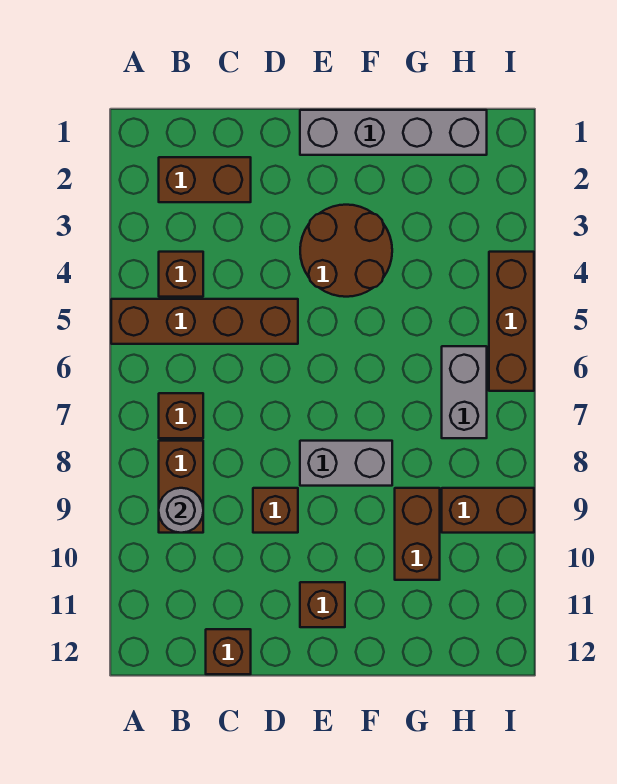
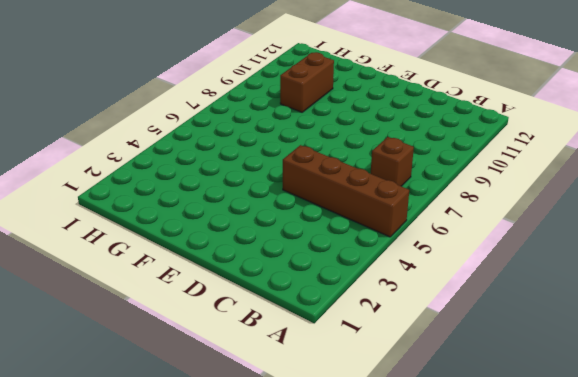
none -> brown 1x2 brick [159,157,251,202]
none -> brown 1x1 brick [159,252,203,297]
none -> brown 1x2 brick [159,441,203,533]

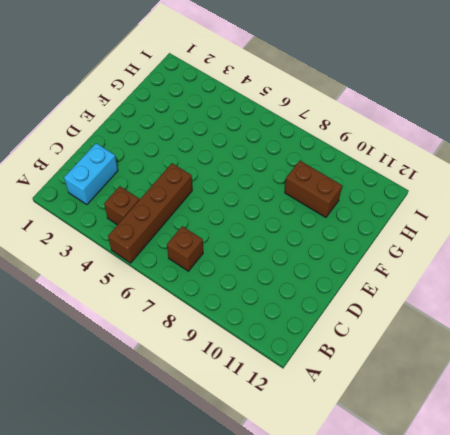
cyan 1x2 brick [64,143,118,205] -> brown 1x2 brick [159,157,251,202]
none -> brown 1x2 brick [159,441,203,533]
none -> brown 1x1 brick [206,629,251,674]
none -> brown 1x1 brick [253,488,298,533]

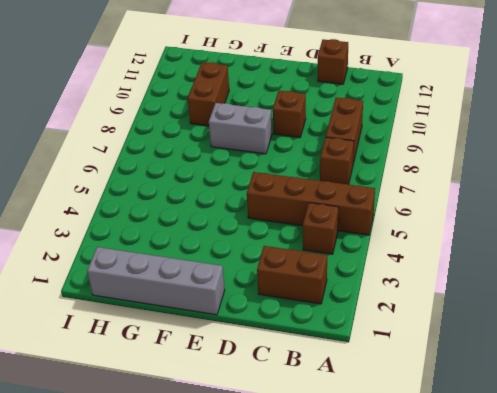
none -> brown 2x2 round brick [300,205,392,297]
none -> brown 1x1 brick [300,582,345,627]
none -> grey 1x2 brick [442,346,487,438]

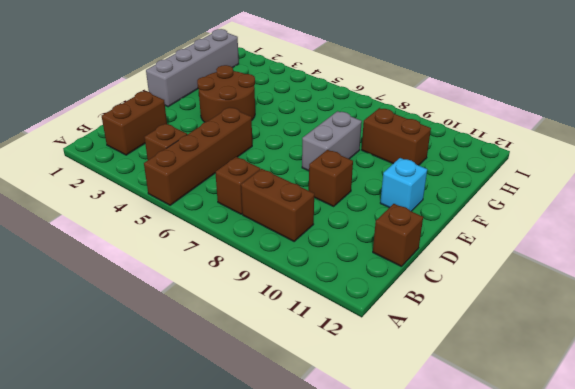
cyan 1x1 brick [380,158,427,211] -> brown 1x1 brick [300,582,345,627]
none -> grey 1x2 brick [442,346,487,438]
none -> brown 1x2 brick [442,488,534,533]
none -> brown 1x3 brick [489,252,534,391]

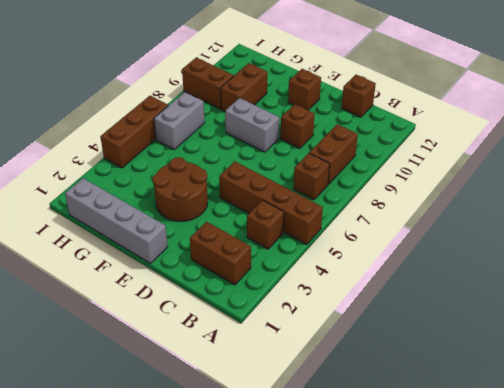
none -> grey 1x1 round brick [159,488,203,533]

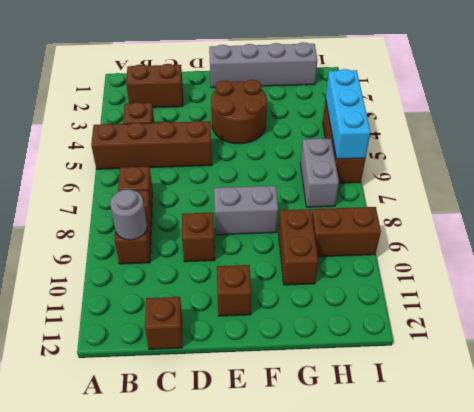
cyan 1x3 brick [326,69,371,159] -> none

